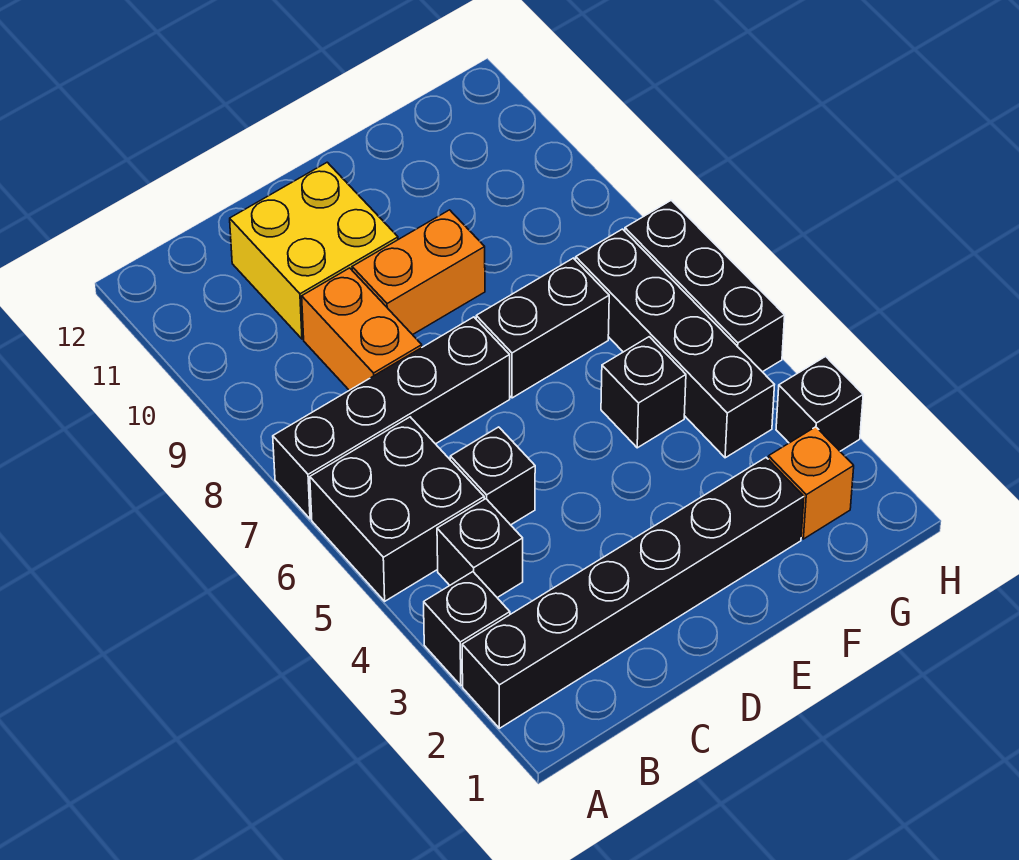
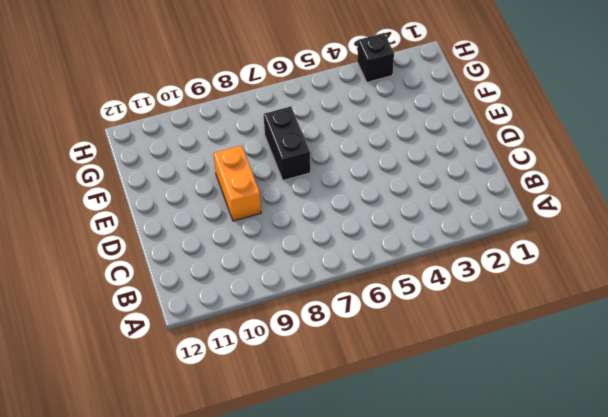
none -> black 1x6 brick [462,458,804,728]
none -> black 1x1 brick [424,572,510,685]
none -> black 2x2 brick [310,417,484,601]

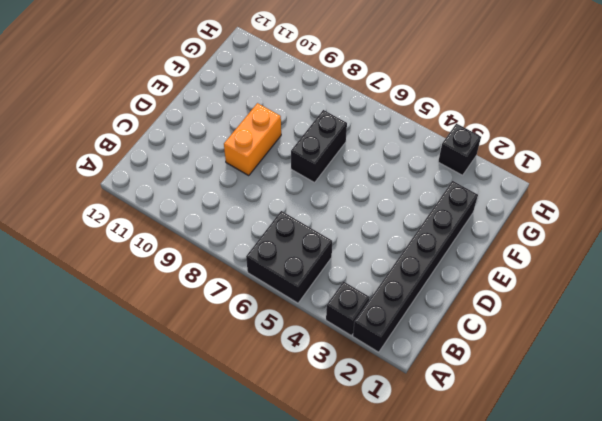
none -> black 1x4 brick [273,317,510,519]
none -> black 1x1 brick [437,499,523,598]
none -> black 1x1 brick [450,427,535,525]

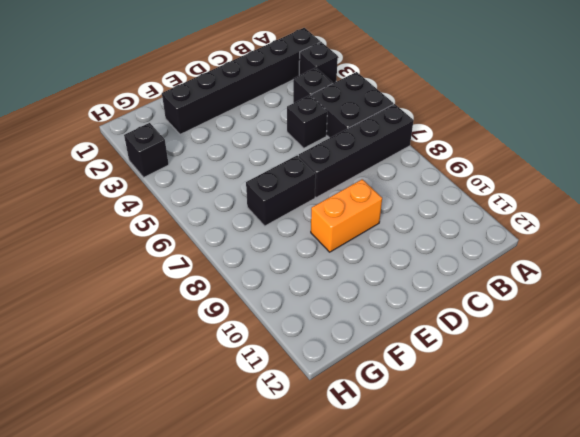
none -> orange 1x2 brick [302,268,422,390]
none -> yellow 2x2 brick [230,162,398,339]
none -> black 1x1 brick [601,337,686,448]

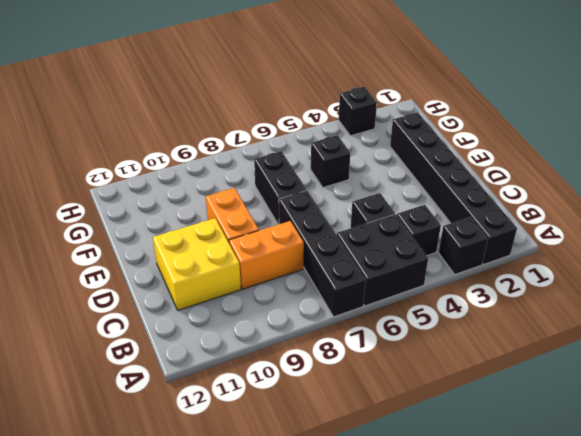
none -> orange 1x1 brick [768,427,854,539]
none -> black 1x4 brick [576,229,774,458]
none -> black 1x3 brick [625,200,785,372]

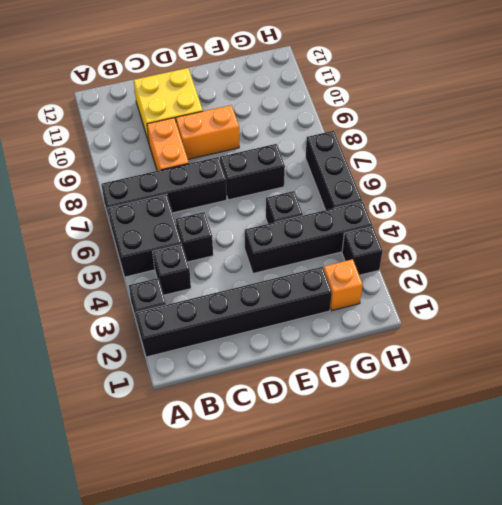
black 1x4 brick [245,202,372,273] -> black 1x4 brick turned to [576,229,774,458]

